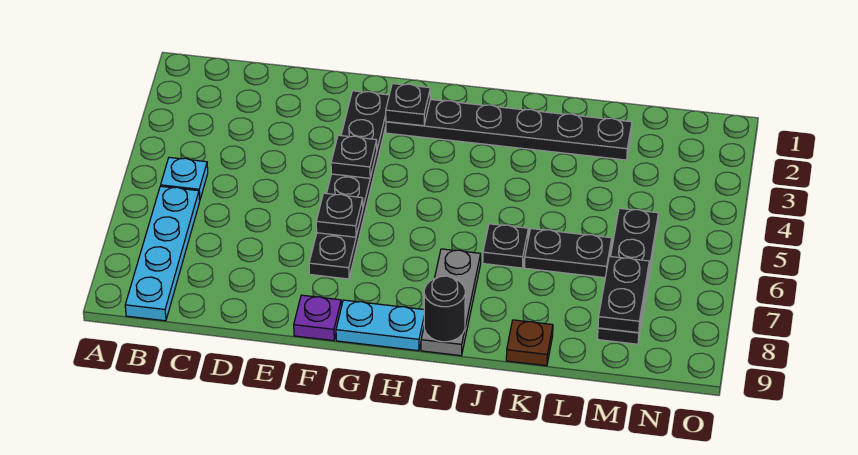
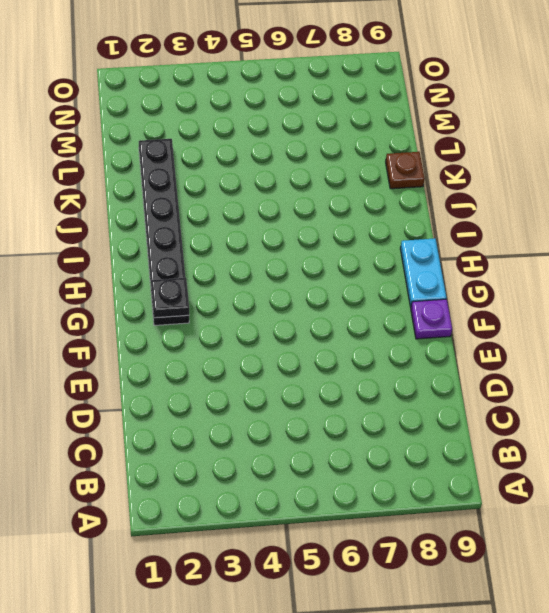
none -> cyan 1x1 plate [161,157,208,200]
none -> cyan 1x4 plate [125,186,200,321]
none -> black 1x6 plate [309,91,389,279]

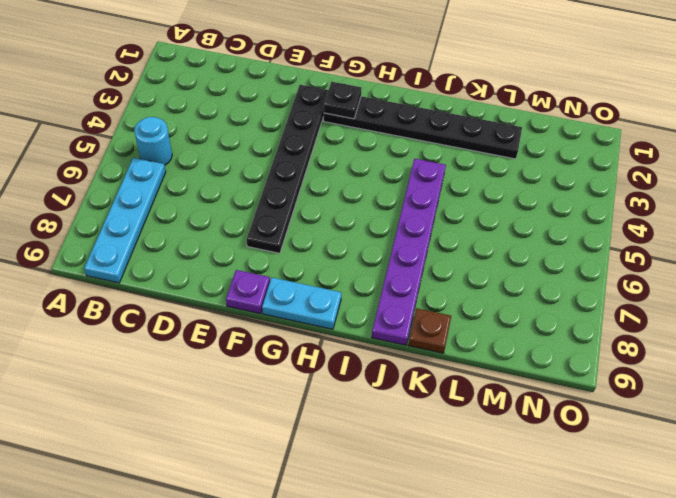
cyan 1x1 round brick [134,117,172,165] -> cyan 1x1 plate [161,157,208,200]
purple 1x6 plate [372,159,446,345] -> black 1x1 plate [483,224,528,268]
none -> grey 1x3 plate [421,249,481,356]
none -> black 1x2 plate [525,229,612,278]
none -> black 1x4 plate [598,208,658,344]

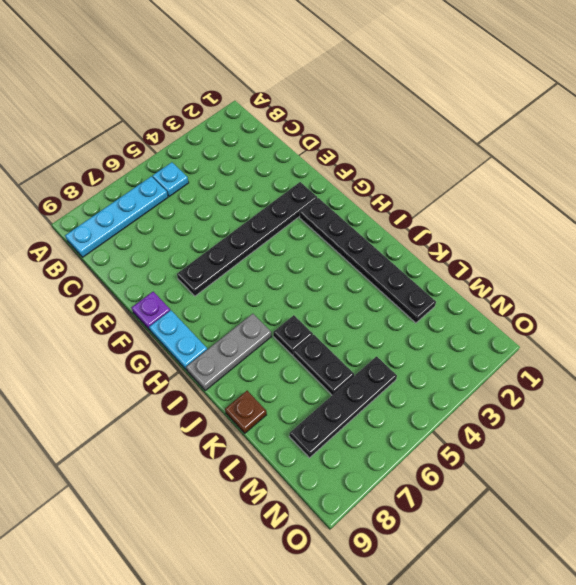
none -> black 1x1 plate [331,135,377,178]
none -> black 1x1 plate [316,193,363,237]
none -> black 1x1 plate [386,84,430,126]

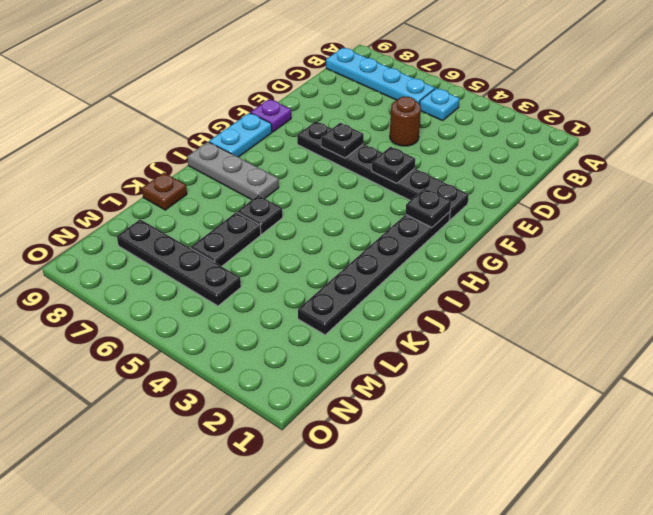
brown 1x1 round brick [390,97,421,146] -> none
none -> black 1x1 round brick [424,276,465,342]
none -> black 1x2 plate [598,256,649,333]

